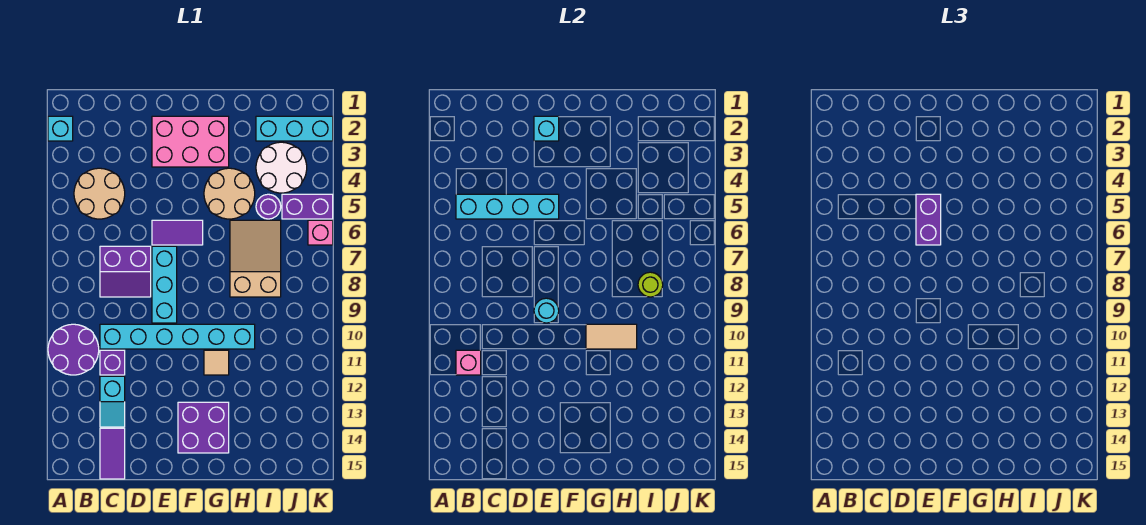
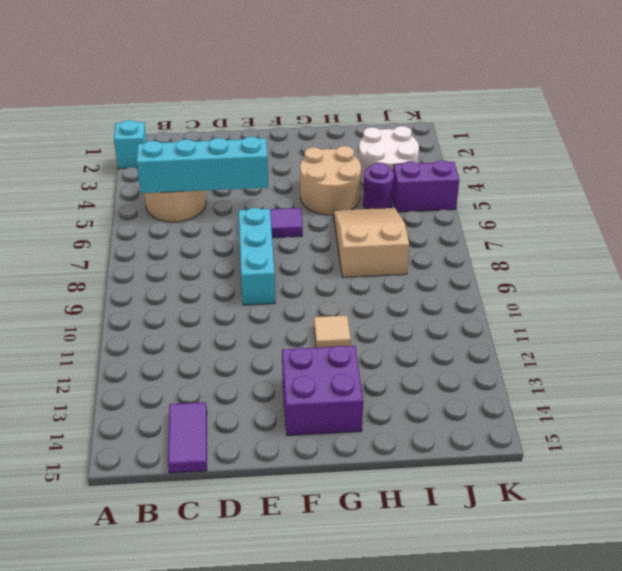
none -> purple 2x2 round brick [48,324,99,375]
none -> purple 2x2 slope [100,246,151,297]
none -> cyan 1x6 brick [100,324,255,349]

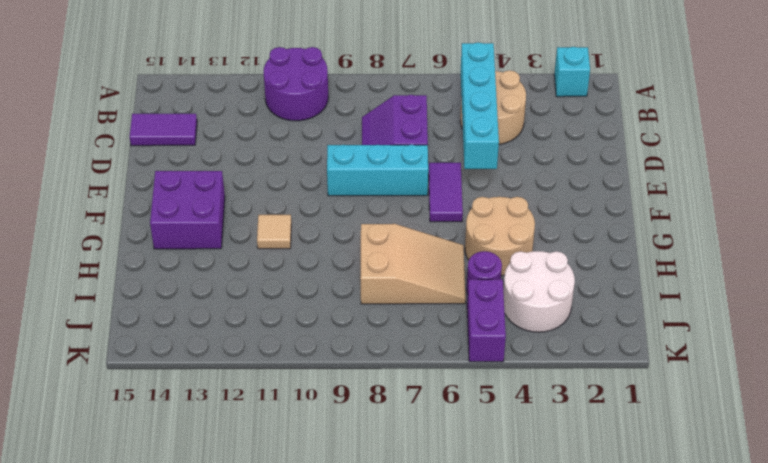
none -> cyan 1x6 brick [100,324,255,349]
none -> purple 1x1 brick [100,350,125,375]
none -> cyan 1x2 slope [100,376,125,427]

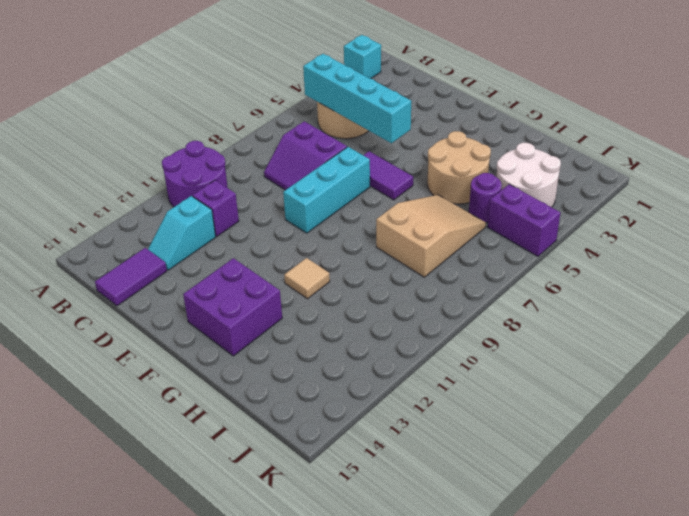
none -> cyan 1x6 brick [100,324,255,349]
none -> pink 2x3 brick [152,116,229,167]
none -> cyan 1x3 brick [256,116,333,141]

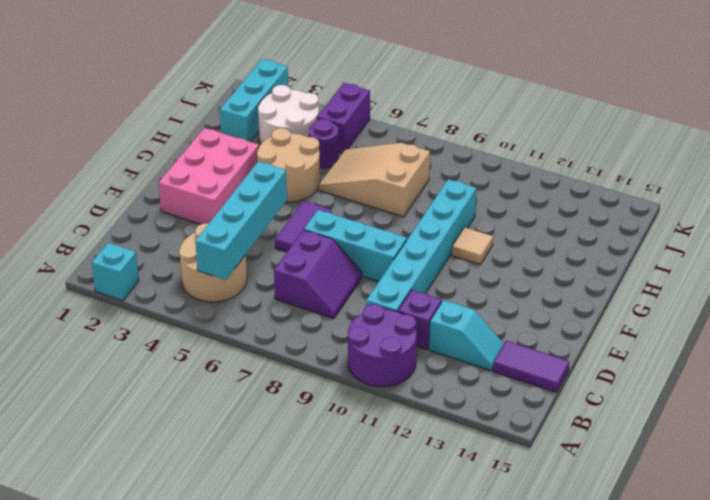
none -> purple 2x2 brick [178,402,229,453]
none -> pink 1x1 brick [308,220,333,245]
none -> pink 1x1 brick [456,350,481,375]

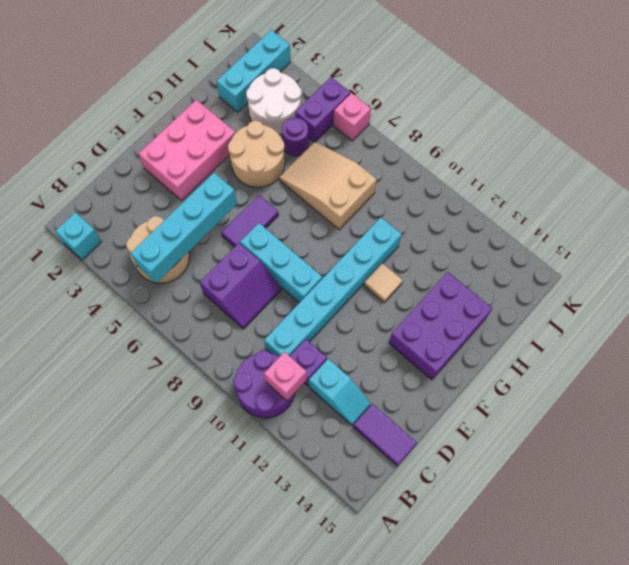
purple 2x3 brick [389,272,492,380] -> purple 2x2 brick [178,402,229,453]
none -> cyan 1x1 brick [534,116,559,141]
none -> cyan 1x1 round brick [534,298,559,323]
none -> tan 1x2 tile [586,324,637,349]

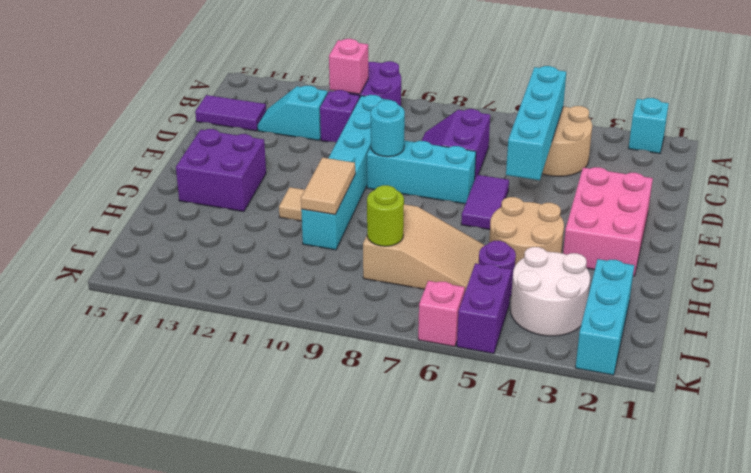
none -> cyan 1x1 brick [534,116,559,141]
none -> purple 1x2 brick [916,194,941,245]

